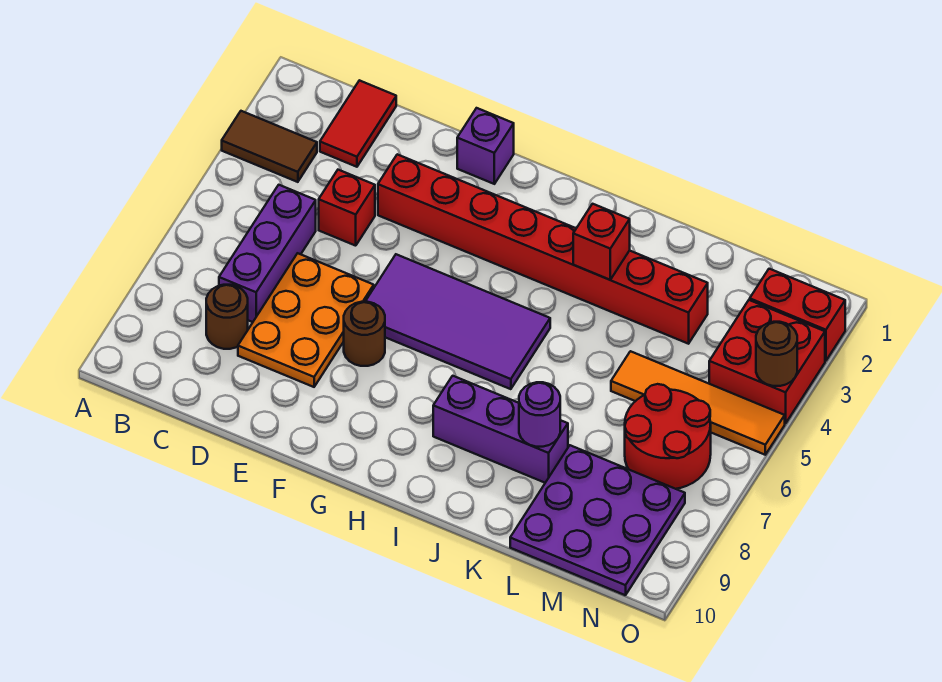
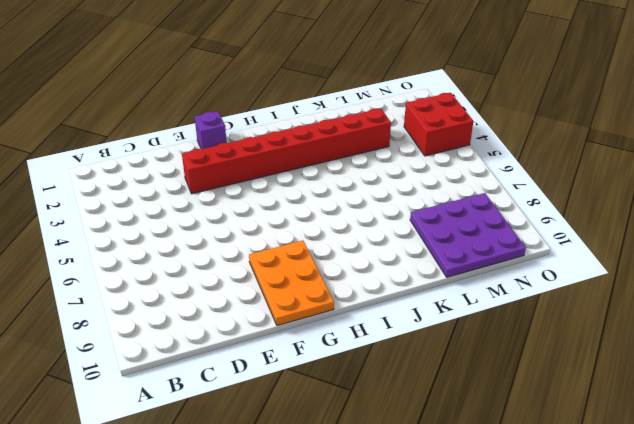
orange 2x3 plate [249,240,334,326] -> orange 2x3 plate moved to [238,253,374,387]
none -> brown 1x2 tile [222,111,317,182]
none -> red 1x2 tile [320,80,396,167]
none -> purple 1x3 brick [219,185,316,322]

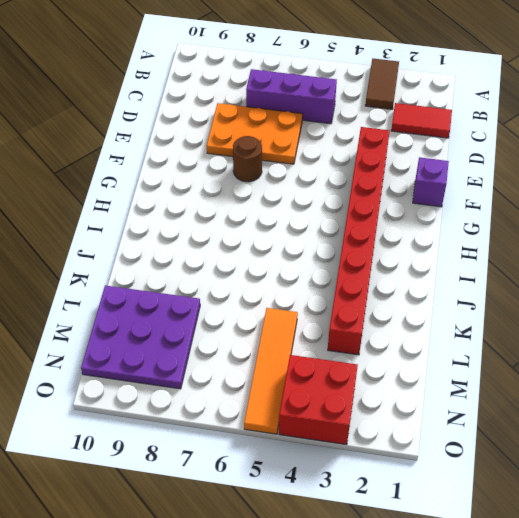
none -> brown 1x1 round brick [206,285,248,349]
none -> red 1x1 brick [319,170,375,246]
none -> purple 2x4 tile [365,254,550,389]

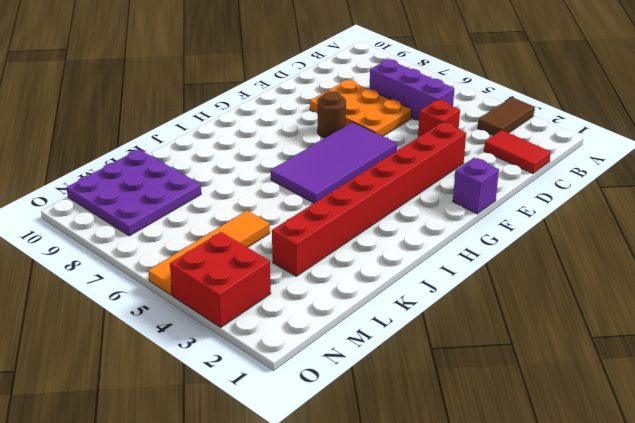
none -> brown 1x1 round brick [206,285,248,349]
none -> purple 1x3 brick [433,376,568,483]
none -> red 2x2 round brick [625,384,711,489]

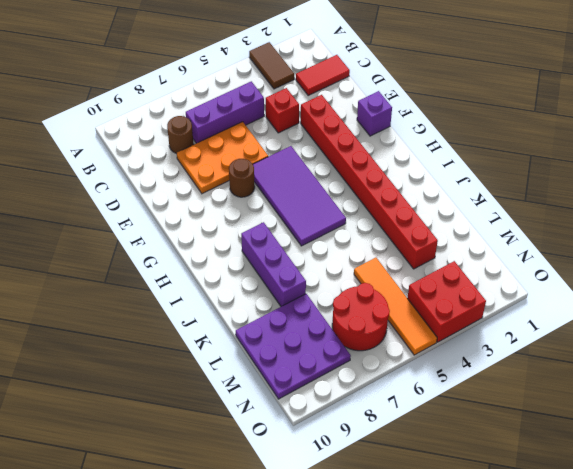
none -> red 1x2 brick [750,269,845,361]
none -> red 1x1 brick [573,204,630,280]
none -> purple 1x1 round brick [519,382,560,447]

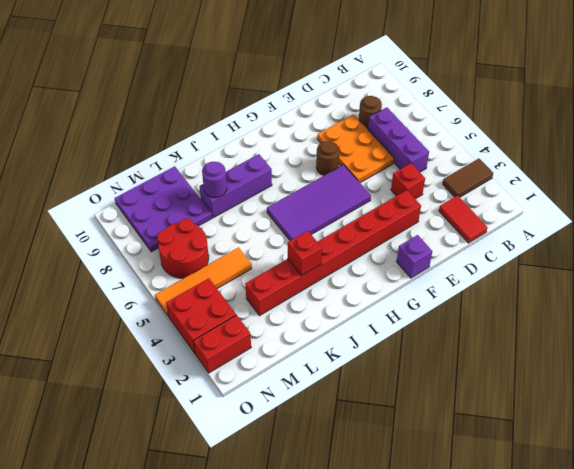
none -> brown 1x1 round brick [756,322,797,386]

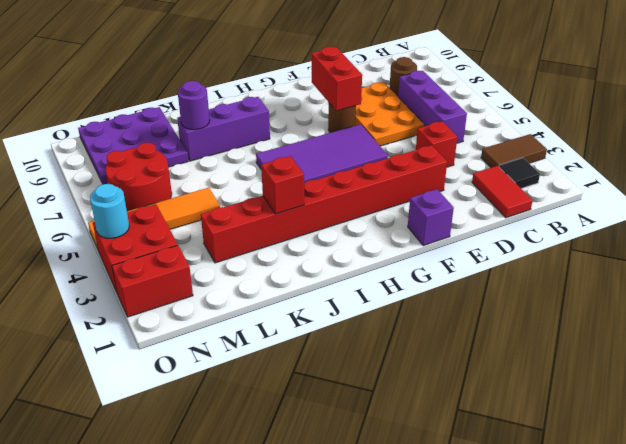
black 1x1 tile [499,158,540,189] -> none
red 1x2 brick [312,47,362,111] -> none
cyan 1x1 round brick [90,184,129,238] -> brown 1x1 round brick [756,322,797,386]

